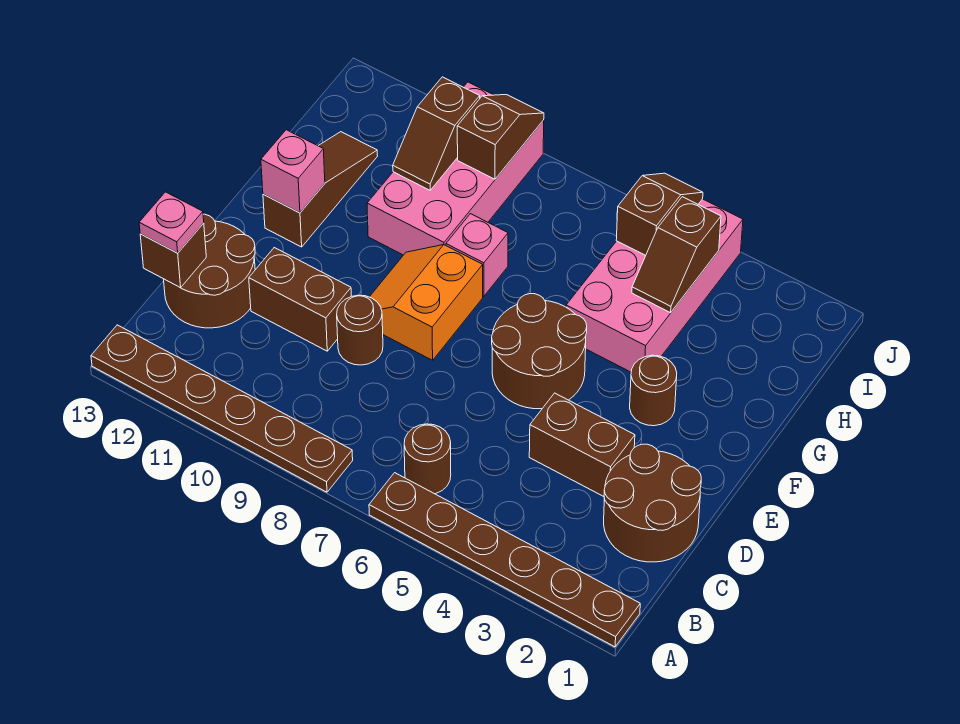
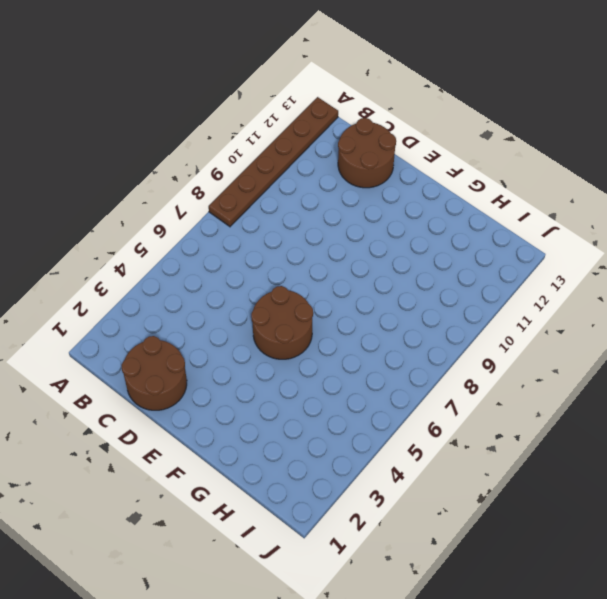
none -> brown 1x6 plate [369,473,640,647]
none -> brown 1x1 round brick [404,424,451,494]
none -> brown 1x2 brick [529,393,635,497]

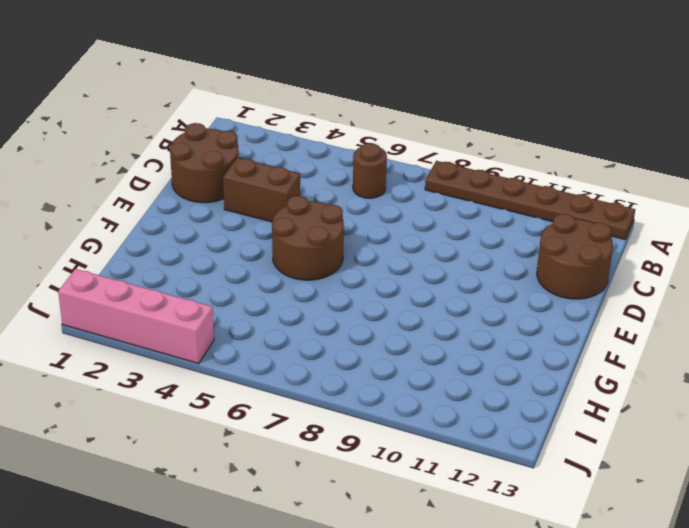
pink 1x4 brick [58,269,214,363] -> pink 2x4 brick [566,199,743,372]
none -> brown 1x6 plate [369,473,640,647]
none -> brown 1x1 round brick [337,295,383,365]
none -> brown 1x2 brick [249,248,351,351]

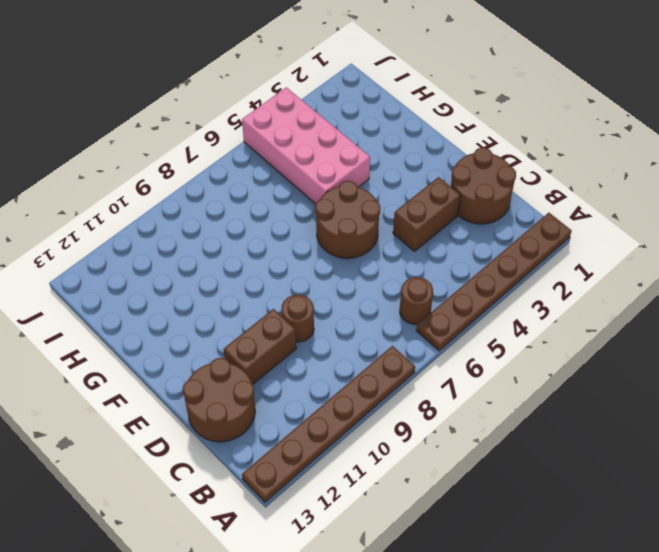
none -> orange 2x2 slope [370,245,483,360]
none -> brown 1x1 round brick [630,355,677,426]
none -> brown 1x3 slope [263,132,378,247]

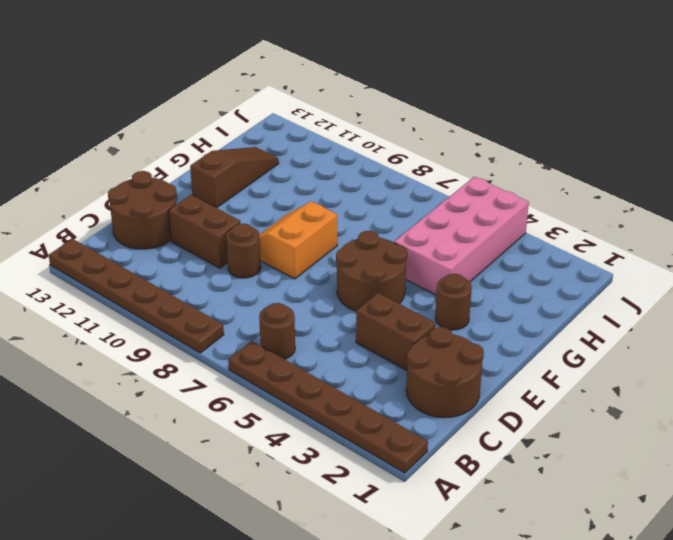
none -> pink 1x1 brick [446,214,508,296]
none -> pink 2x4 brick [367,82,544,255]
none -> brown 1x1 brick [140,223,206,288]

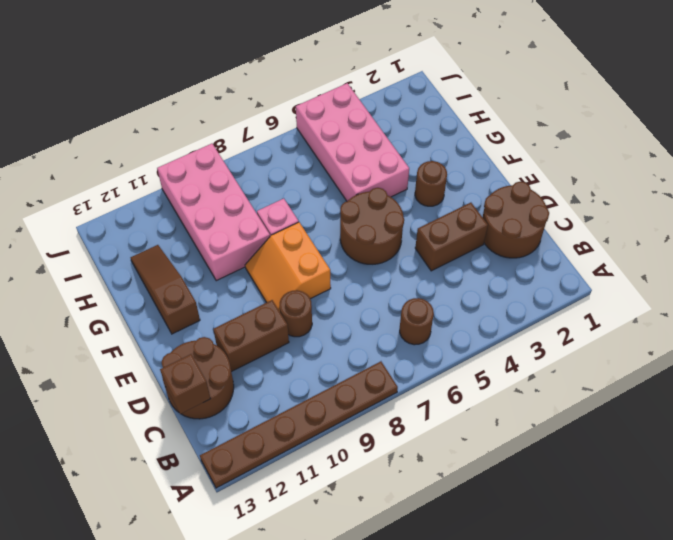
none -> brown 1x6 plate [369,473,640,647]
none -> pink 1x1 brick [261,130,325,213]
none -> brown 1x2 slope [632,197,721,313]

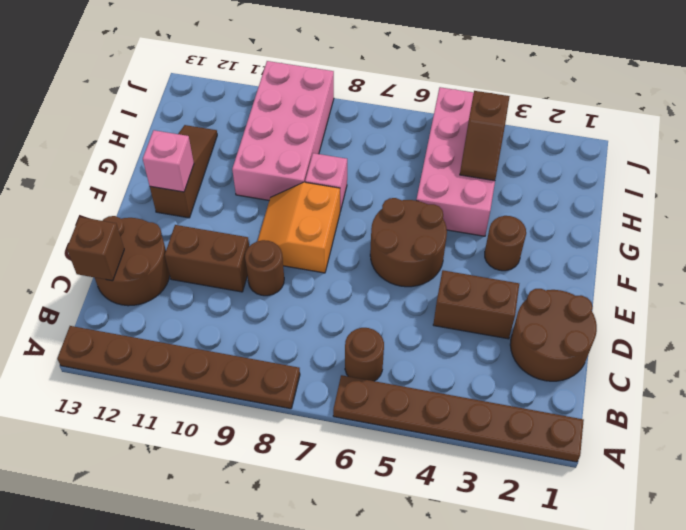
none -> brown 1x2 slope [393,77,480,190]
none -> brown 1x2 slope [616,173,703,255]
none -> brown 1x2 slope [457,95,544,179]

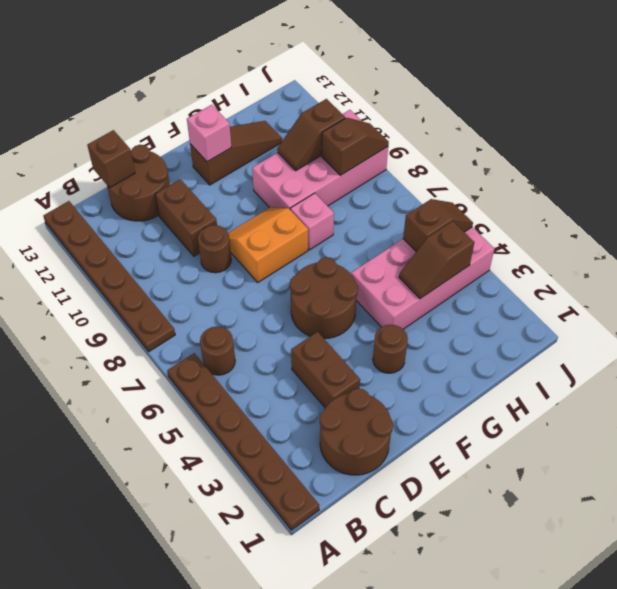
none -> pink 1x1 plate [139,192,204,253]

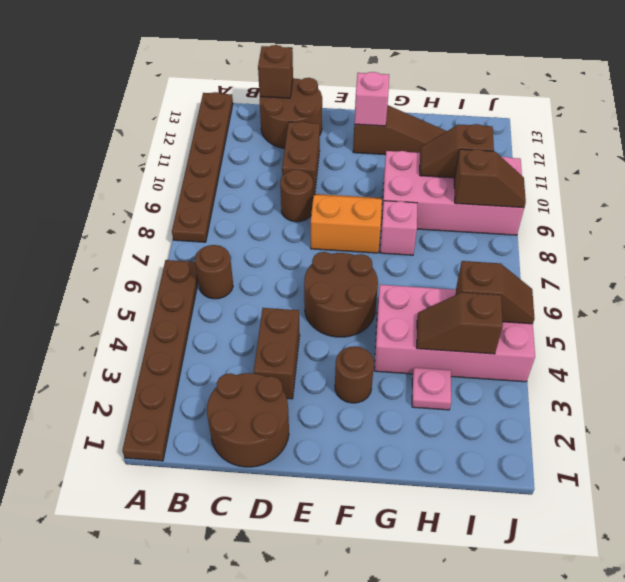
pink 1x1 plate [412,368,451,410] -> pink 1x1 plate moved to [139,192,204,253]

